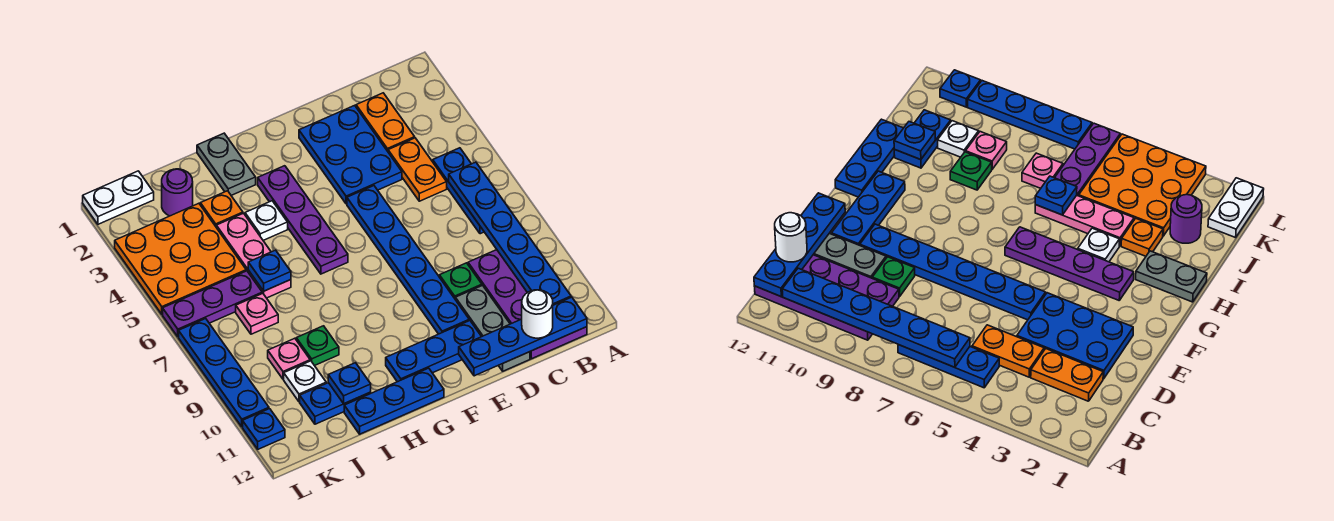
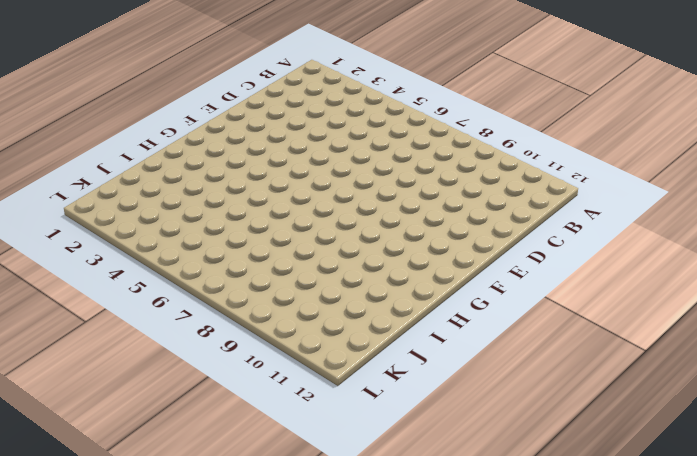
none -> blue 1x3 plate [433,148,484,234]
none -> purple 2x4 plate [468,250,587,359]
none -> orange 1x2 plate [356,93,415,151]
none -> orange 1x2 plate [388,138,447,201]

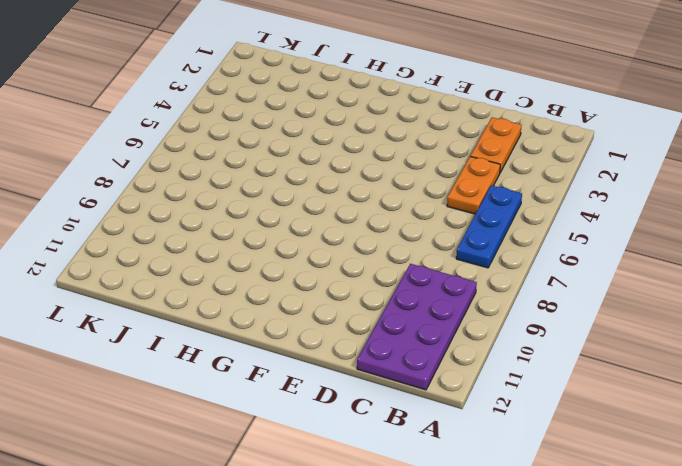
none -> blue 2x3 plate [299,105,402,204]
none -> green 1x1 plate [439,263,482,298]
none -> grey 1x3 plate [455,286,530,371]
none -> blue 1x6 plate [347,186,469,334]

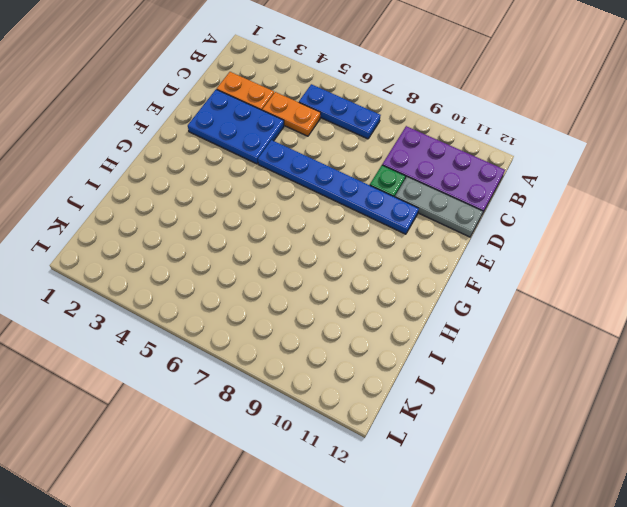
none -> blue 1x3 plate [386,321,482,382]
none -> purple 1x4 plate [258,166,348,274]
none -> blue 1x3 plate [344,368,444,434]
none -> grey 1x2 plate [197,133,256,195]

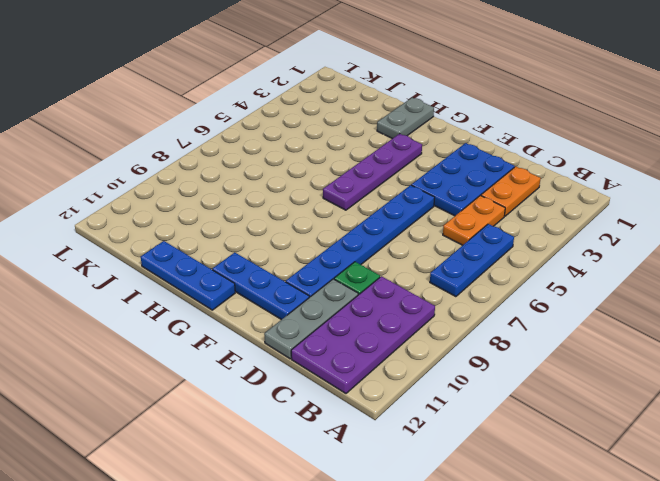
none -> white 1x1 plate [245,201,288,240]
none -> orange 1x1 plate [200,191,243,226]
none -> pink 1x3 plate [216,213,291,298]
none -> green 1x1 plate [296,326,339,366]

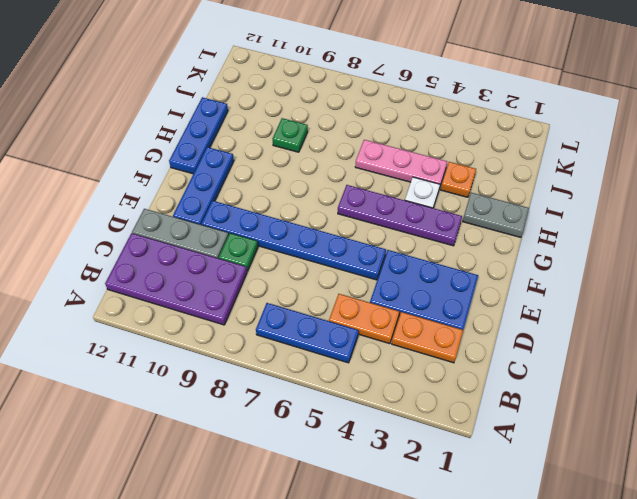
none -> blue 1x2 plate [300,383,371,424]
none -> purple 1x1 round brick [162,169,193,216]
none -> orange 3x3 plate [115,203,246,314]
none -> purple 1x3 plate [163,271,262,337]

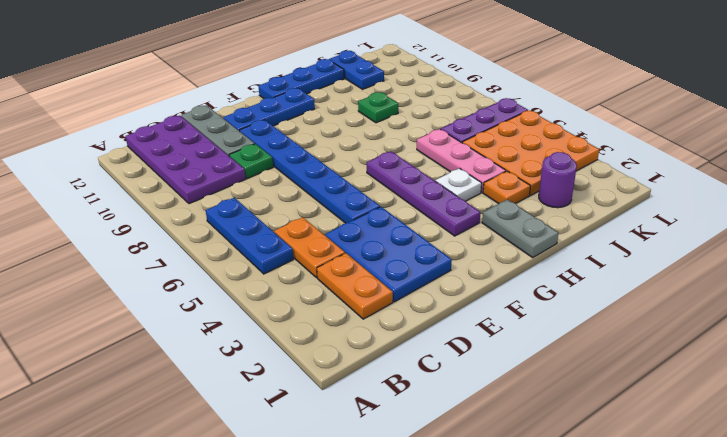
blue 1x2 plate [329,51,384,89] -> blue 1x2 plate turned to [300,383,371,424]
none -> pink 1x1 plate [236,293,278,334]
none -> pink 1x1 plate [268,338,310,379]
none -> white 1x1 plate [284,361,326,402]
none -> white 1x2 plate [83,171,154,224]

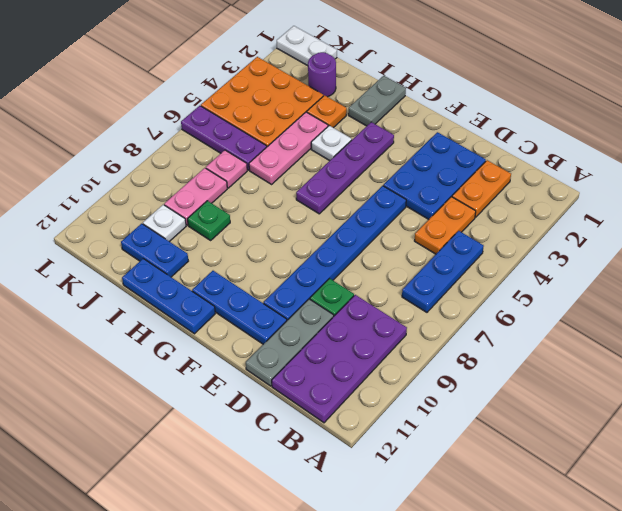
pink 1x2 plate [164,168,227,225] -> pink 1x1 plate [268,338,310,379]
none -> blue 1x4 plate [179,319,269,427]
none -> blue 1x1 plate [243,409,285,449]
none -> blue 1x6 plate [449,162,571,305]
none -> blue 1x4 plate [459,297,587,376]

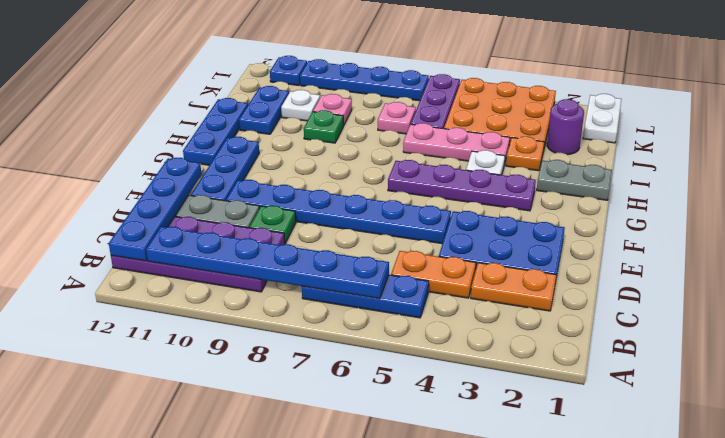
none -> blue 1x1 plate [248,250,291,291]
none -> blue 1x1 plate [328,363,371,404]
none -> white 1x1 round brick [522,290,553,338]

